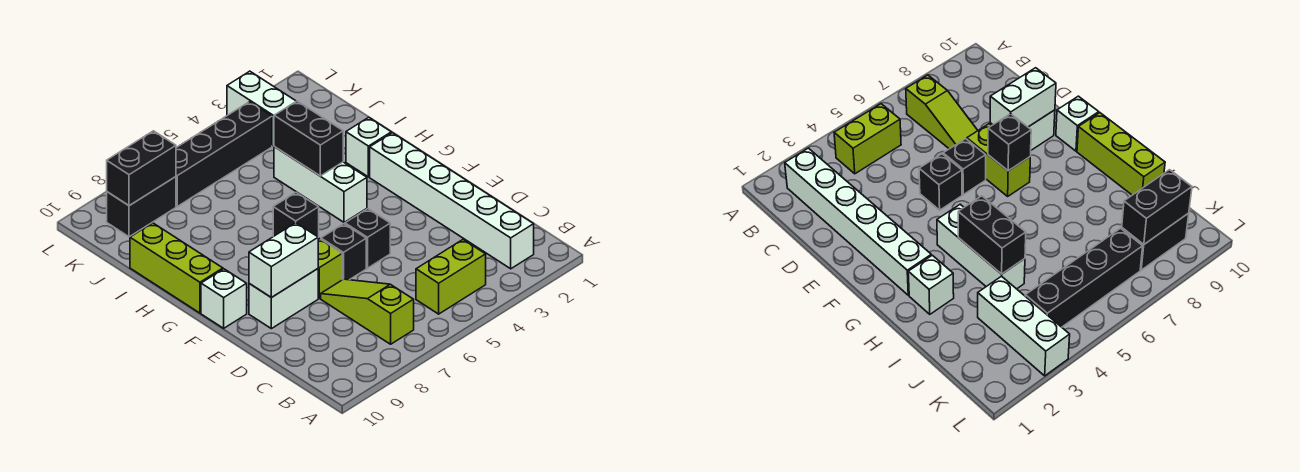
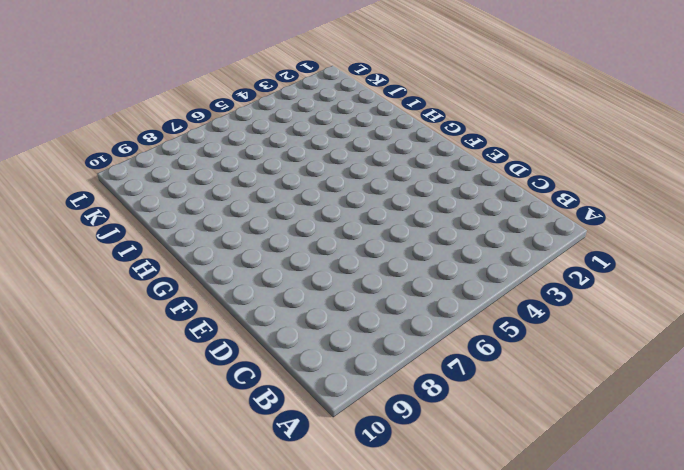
none -> white 1x6 brick [370,133,534,269]
none -> lime 1x2 brick [416,240,486,314]
none -> lime 1x3 slope [321,279,414,344]

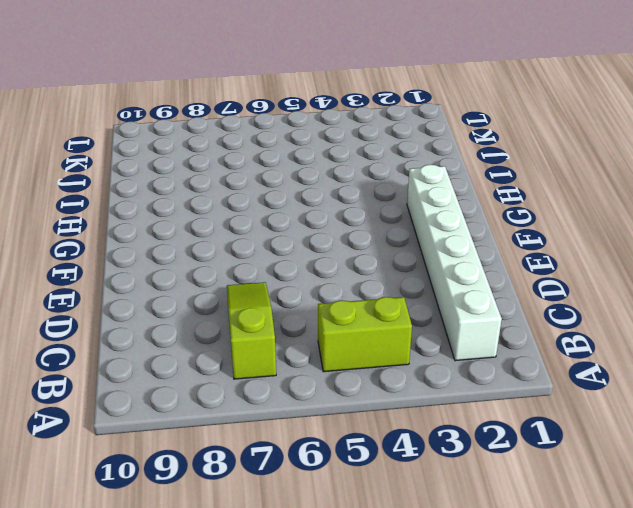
none -> black 1x1 brick [345,209,390,268]
none -> black 1x1 brick [321,224,366,280]
none -> lime 1x2 brick [318,238,342,298]

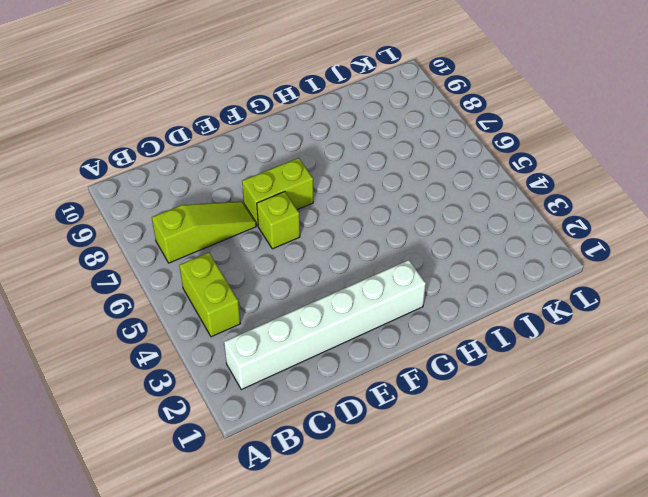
lime 1x1 brick [257,192,300,249] -> black 1x1 brick [321,224,366,280]
none -> black 1x1 brick [345,209,390,268]
none -> white 1x2 brick [249,269,318,329]
none -> white 1x1 brick [201,269,247,328]

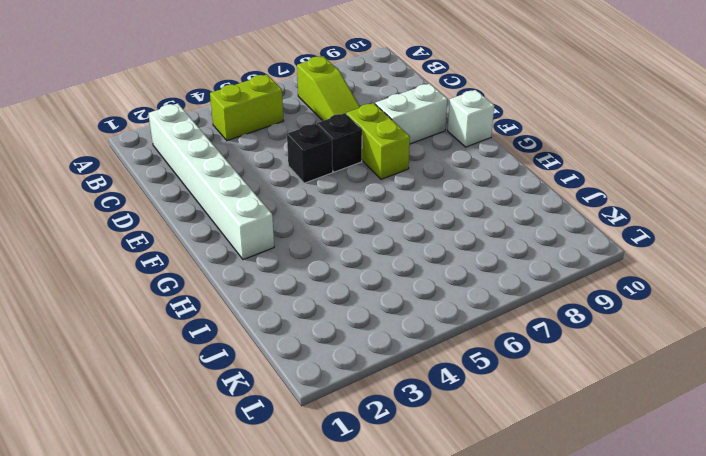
none -> white 1x3 brick [274,147,367,222]
none -> lime 1x3 brick [130,223,223,313]
none -> white 1x1 brick [346,117,391,177]

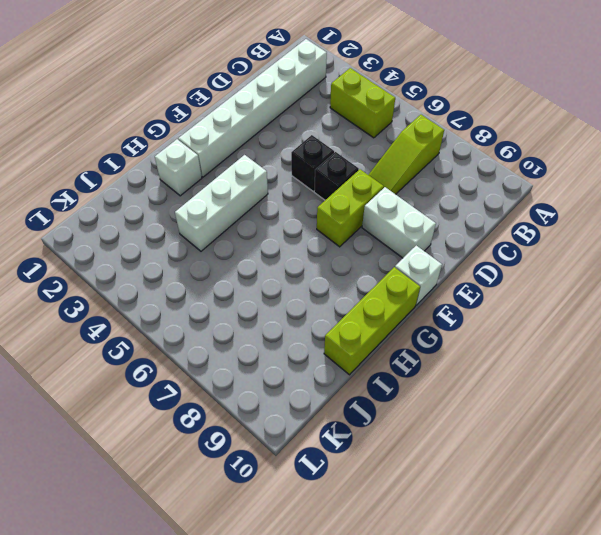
none -> white 1x3 brick [227,71,296,146]
none -> black 1x4 brick [176,102,272,206]
none -> black 1x2 brick [107,177,176,237]

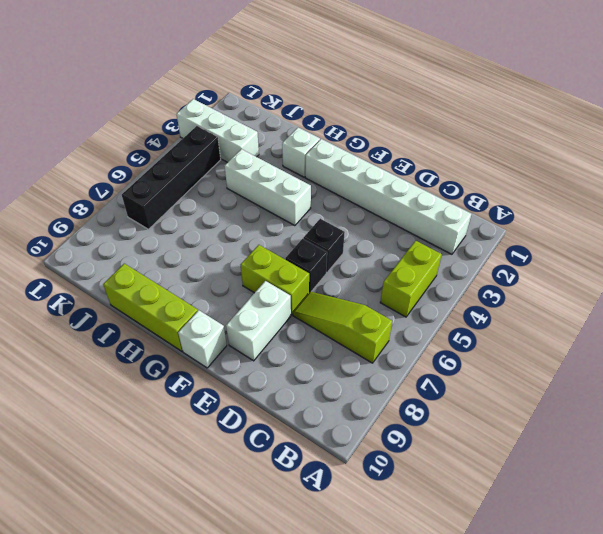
none -> black 1x2 brick [107,177,176,237]
none -> white 1x2 brick [249,223,318,298]
none -> black 1x1 brick [273,192,319,237]

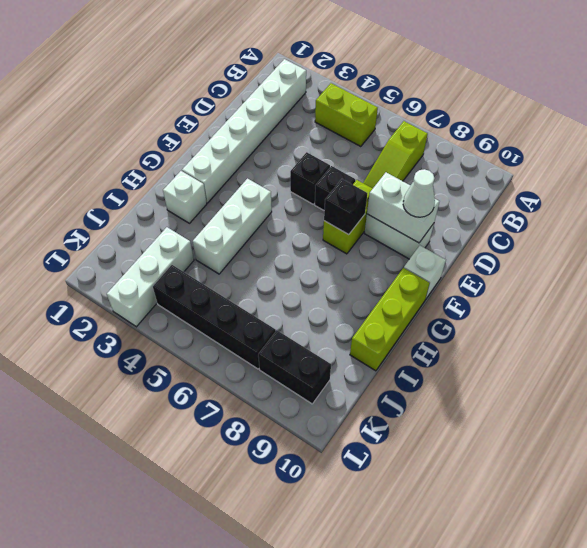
white 1x1 cone [403,169,435,217] -> none
none -> black 1x2 brick [274,101,343,176]
none -> black 1x2 brick [107,131,176,206]

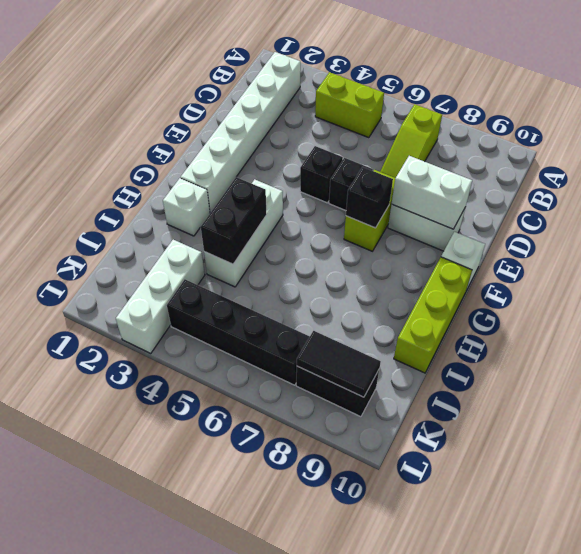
black 1x2 tile [297,331,381,397] -> black 1x2 brick [107,131,176,206]

